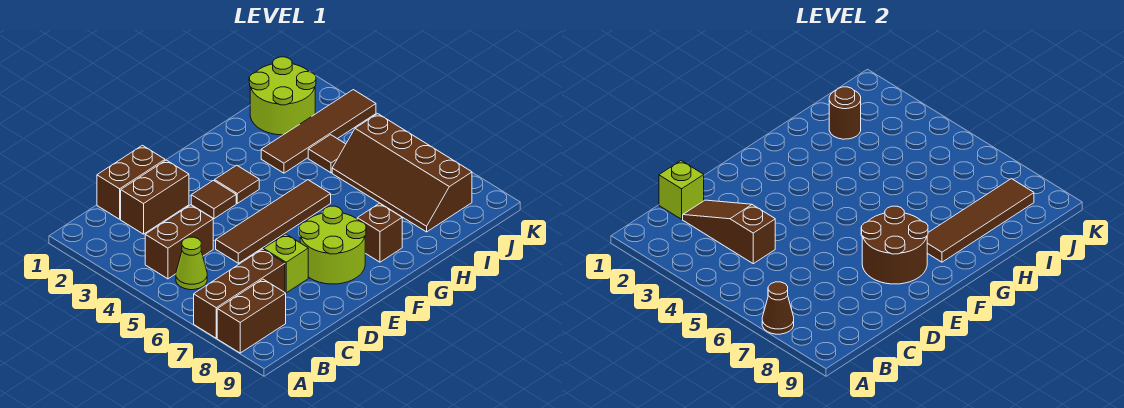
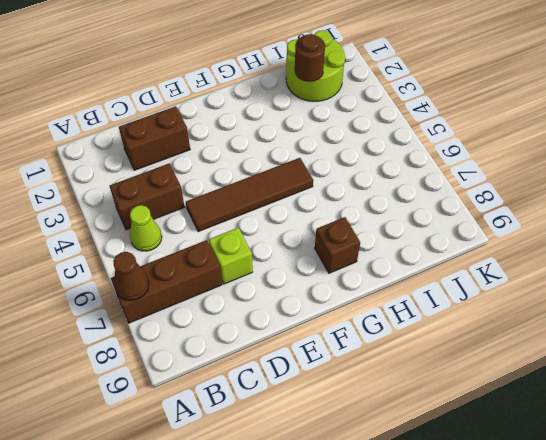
none -> brown 1x2 brick [217,279,286,353]
none -> brown 1x2 brick [97,145,165,219]
none -> brown 1x1 tile [191,181,236,219]

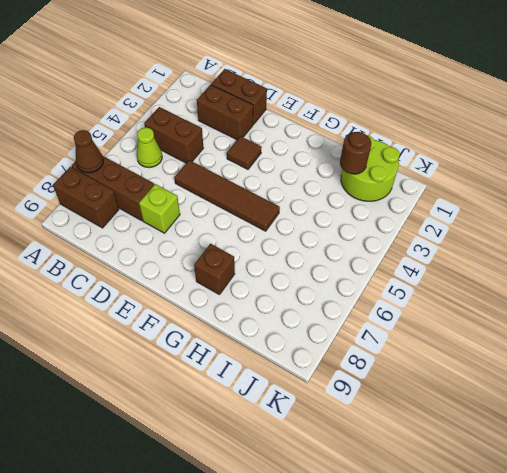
none -> lime 2x2 round brick [300,206,366,284]
none -> brown 1x1 tile [215,165,259,203]
none -> brown 1x4 tile [261,90,376,173]

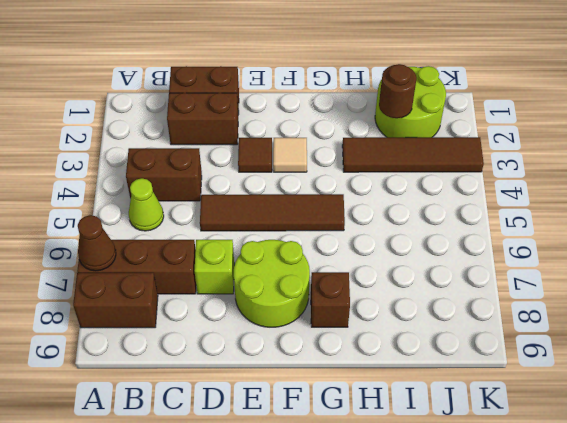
tan 1x1 tile [273,138,307,172] -> brown 1x1 tile [215,165,259,203]
none -> brown 1x1 tile [308,135,346,173]
none -> brown 2x4 slope [332,114,472,232]
none -> lime 1x1 brick [659,161,704,219]

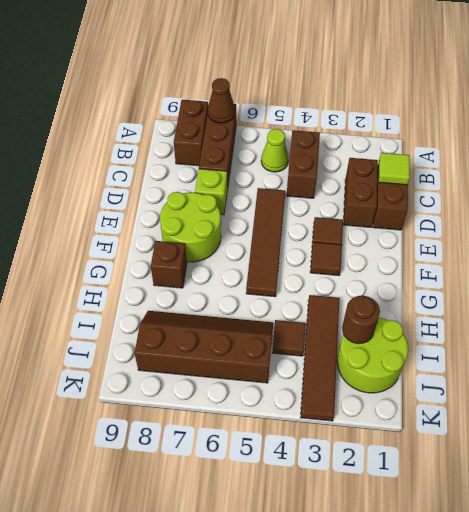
lime 1x1 tile [379,153,410,185] -> lime 1x1 brick [659,161,704,219]
none -> brown 1x3 slope [683,200,775,264]
none -> brown 2x2 round brick [862,206,928,284]
none -> brown 1x4 tile [927,179,1034,262]

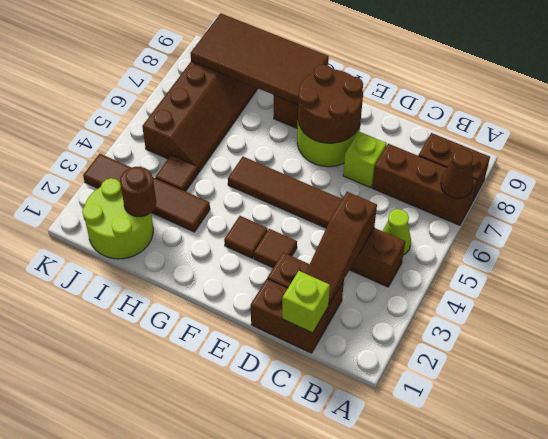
brown 2x4 tile [190,13,329,105] -> brown 1x4 tile [927,179,1034,262]

